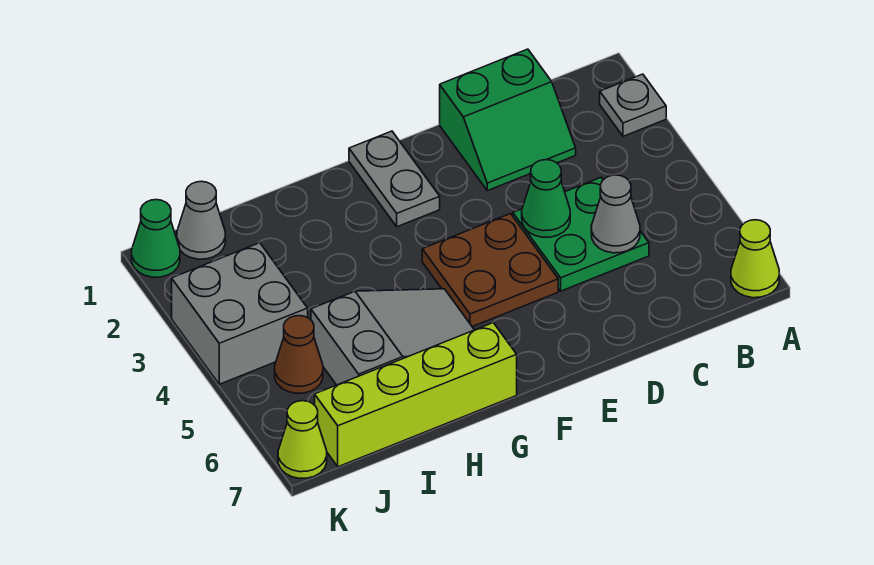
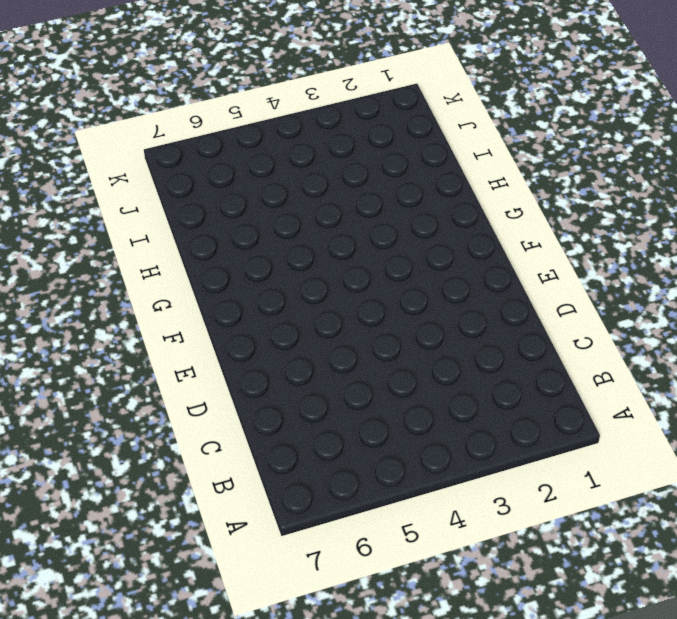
none -> grey 1x1 plate [600,74,666,136]
none -> lime 1x1 cone [731,220,779,298]
none -> green 2x2 slope [440,49,576,191]

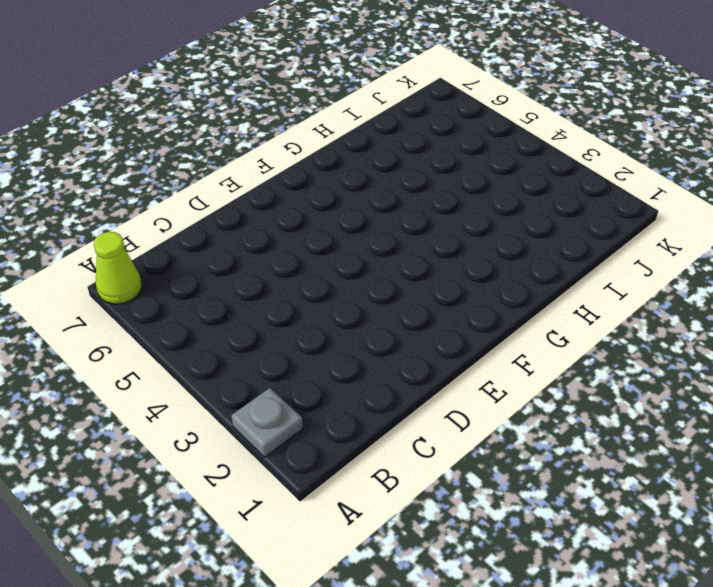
none -> green 2x2 slope [440,49,576,191]
none -> green 2x2 plate [513,178,649,291]
none -> brown 2x2 plate [422,214,558,327]

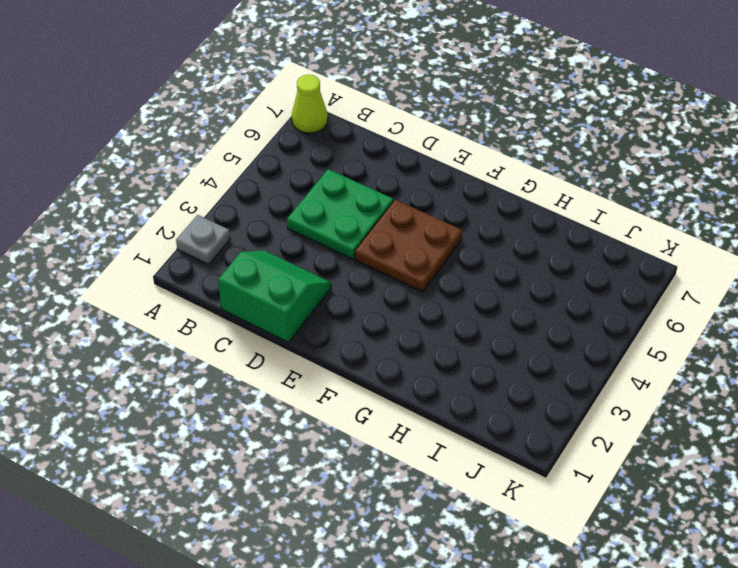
none -> grey 1x2 plate [349,131,440,227]
none -> grey 2x3 slope [311,289,474,385]
none -> lime 1x4 brick [315,323,517,467]

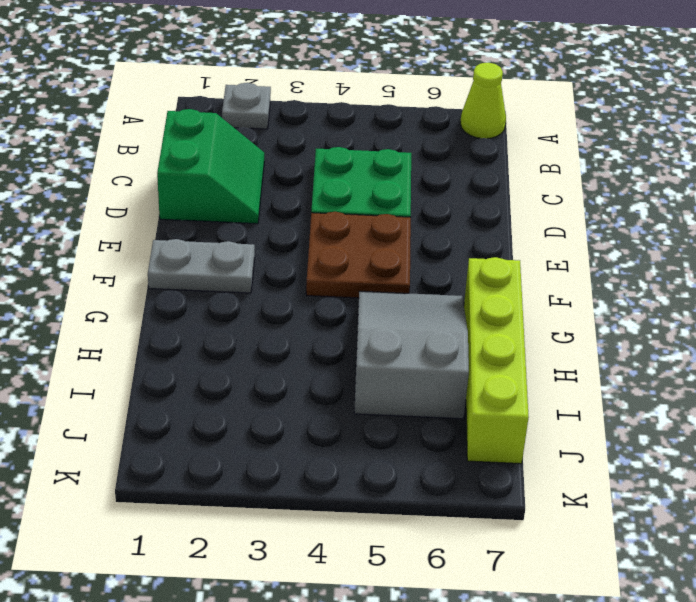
none -> grey 1x1 cone [177,181,225,259]
none -> grey 2x2 brick [172,243,308,384]
none -> brown 1x1 cone [275,316,323,393]

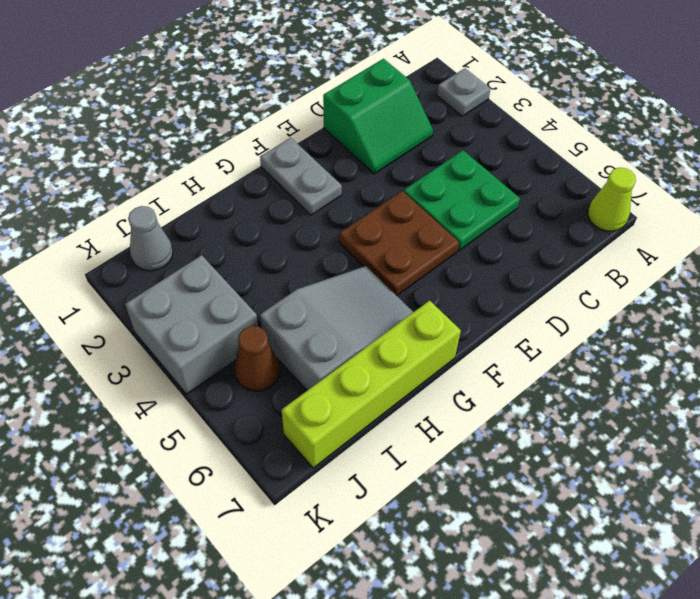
none -> green 1x1 cone [132,200,180,277]
none -> lime 1x1 cone [278,401,327,478]
none -> grey 1x1 cone [591,175,640,253]

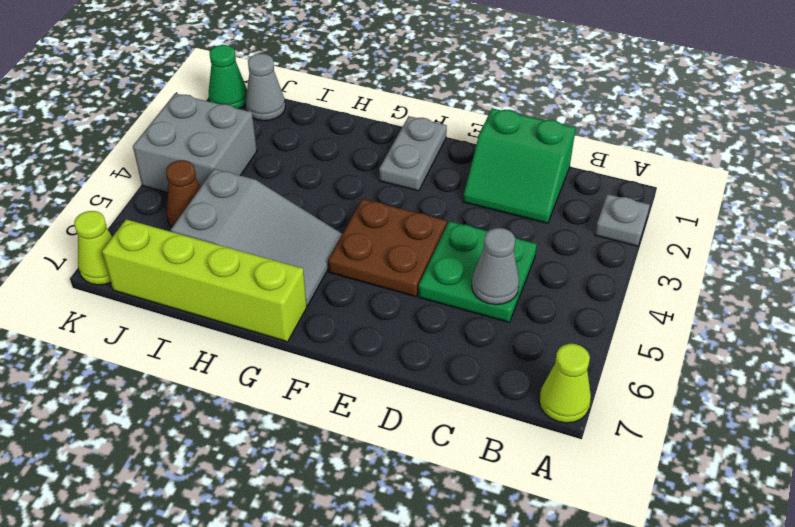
none -> green 1x1 cone [522,160,570,237]

